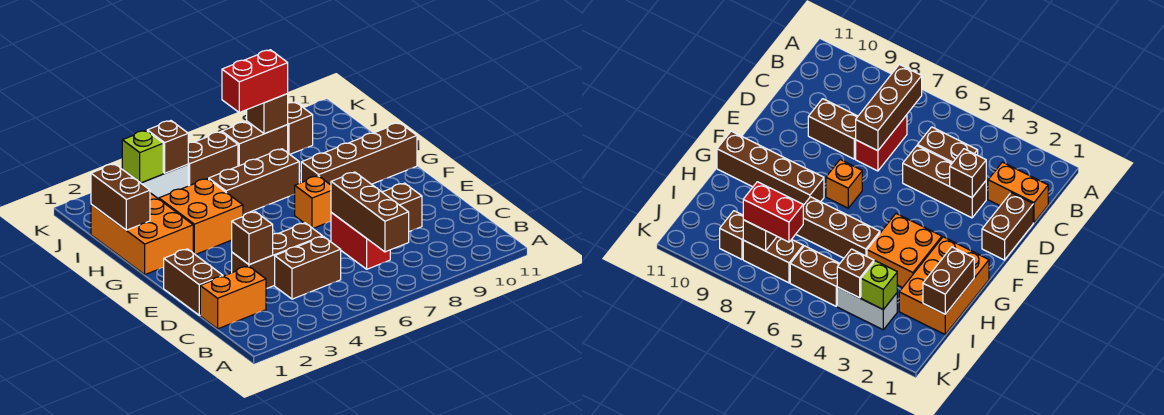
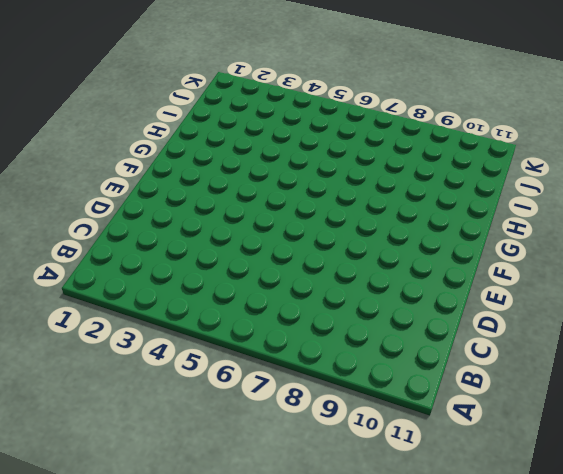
none -> orange 1x2 brick [200,266,266,329]
none -> brown 1x2 brick [275,236,341,299]
none -> red 1x2 brick [331,213,390,269]

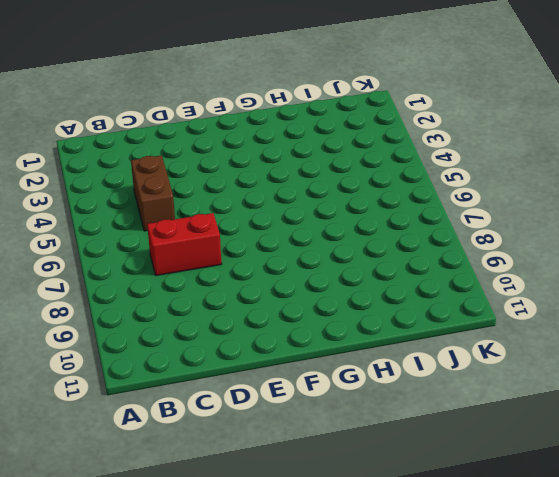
none -> orange 1x2 brick [200,266,266,329]
none -> brown 1x2 brick [164,249,223,315]
none -> brown 1x3 brick [232,223,322,288]

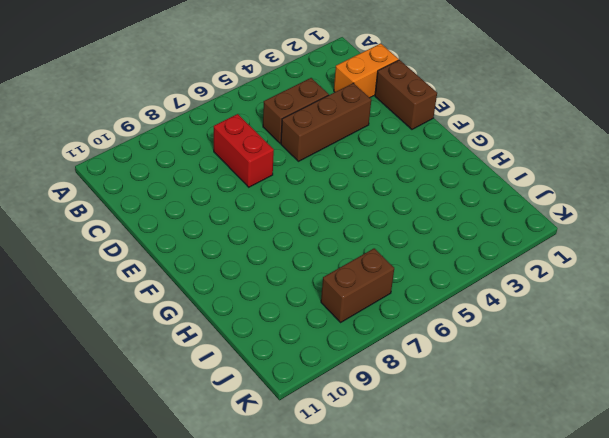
none -> brown 1x2 brick [382,183,422,232]
none -> orange 1x1 brick [295,176,331,228]
none -> orange 2x3 brick [91,193,193,275]

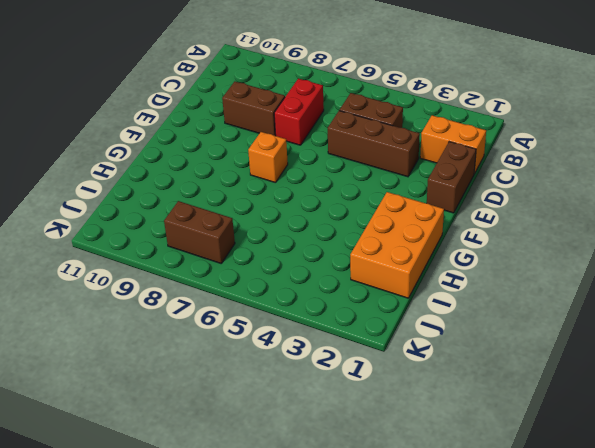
none -> orange 2x2 brick [159,179,243,255]
none -> brown 1x4 brick [301,123,417,185]
none -> brown 1x3 brick [209,149,299,214]

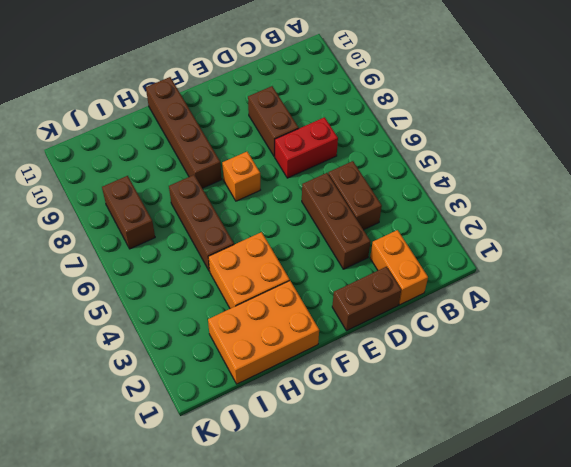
none -> white 1x2 brick [141,164,188,199]
none -> brown 1x2 brick [188,132,238,186]
none -> brown 1x1 brick [287,102,313,154]

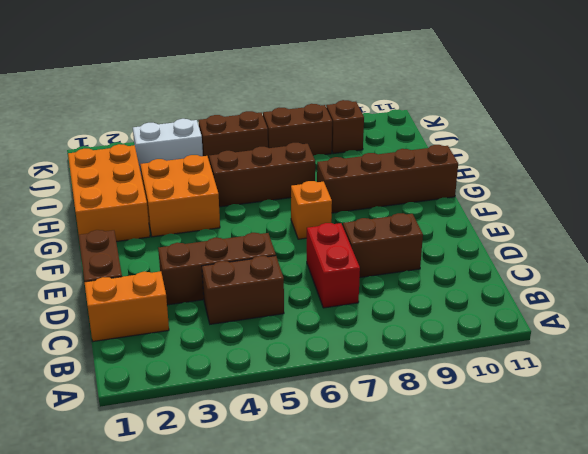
none -> brown 1x3 brick [331,172,409,252]
none -> brown 1x1 brick [232,212,273,265]
none -> brown 1x2 brick [91,164,150,230]

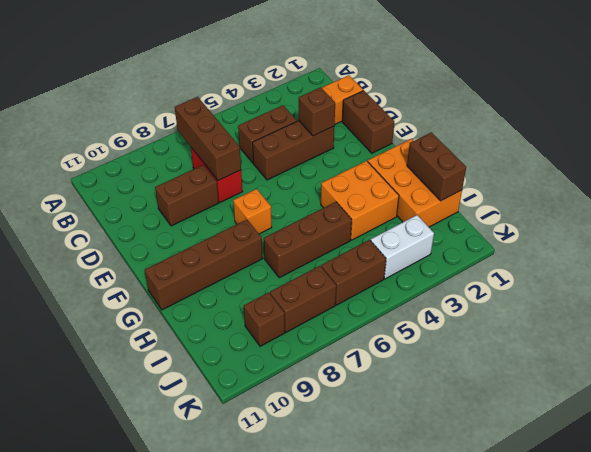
none -> lime 1x1 brick [122,131,163,183]
none -> brown 1x1 brick [147,121,188,173]
none -> brown 1x1 brick [247,94,288,134]

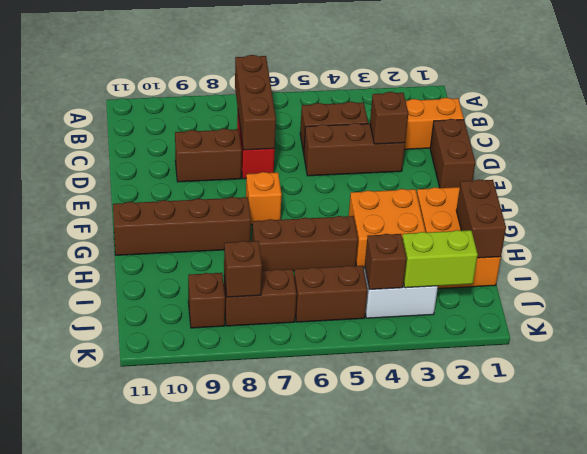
lime 1x2 brick [402,230,478,288] -> lime 1x1 brick [122,131,163,183]
none -> red 1x2 brick [222,50,288,112]

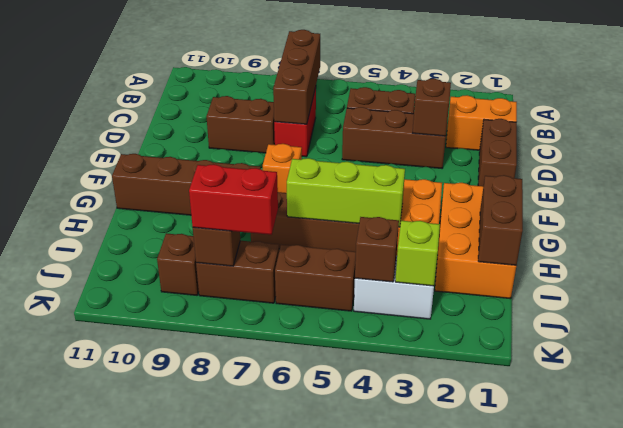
lime 1x3 brick [287,158,405,227] -> none

